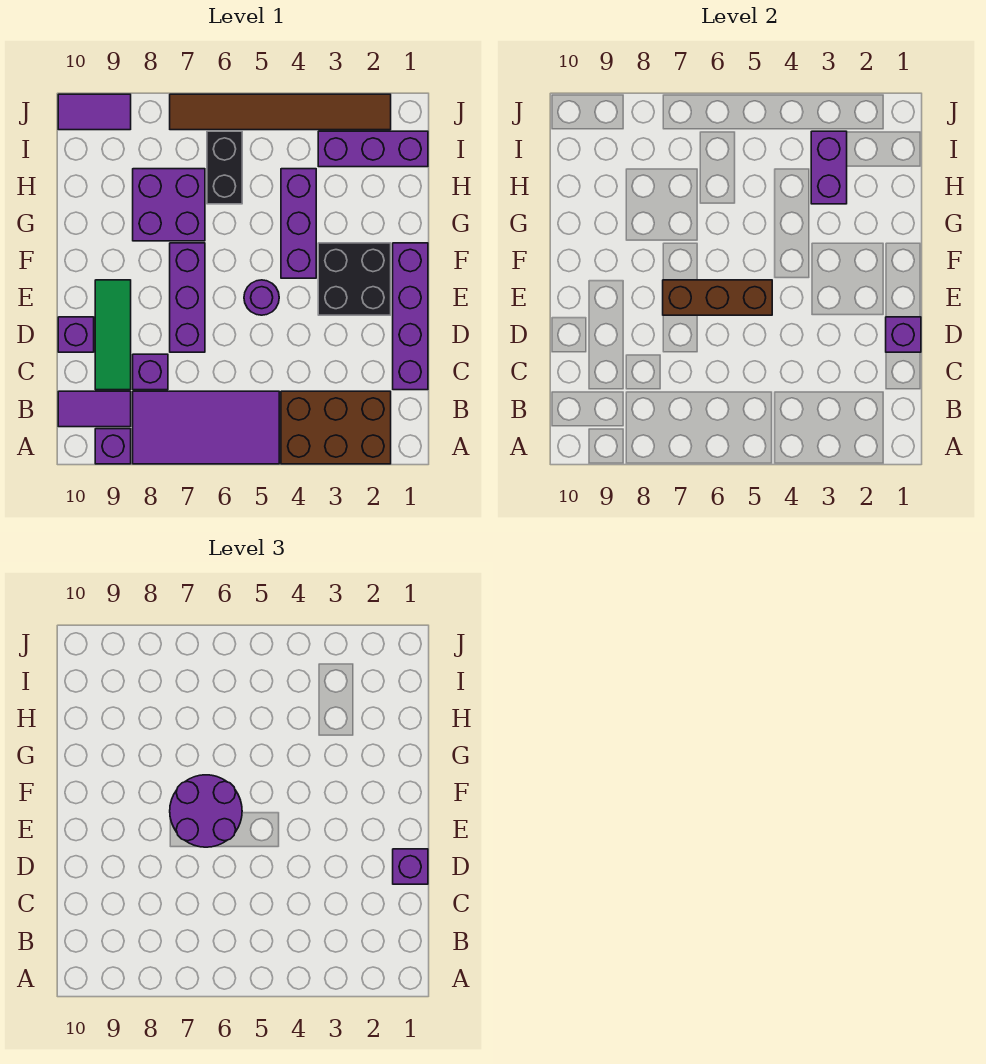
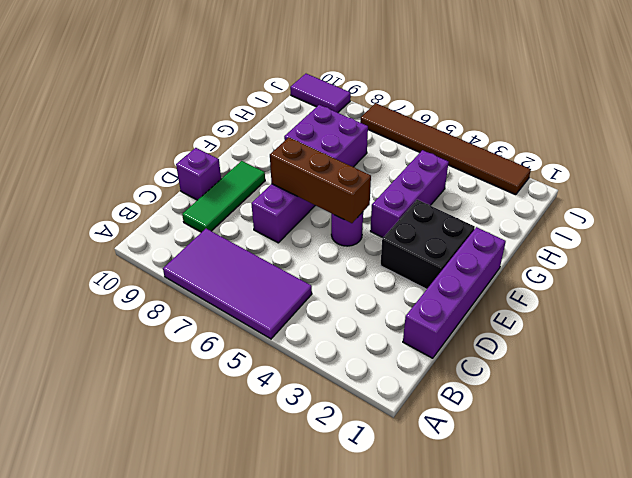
none -> brown 2x3 brick [281,391,391,464]
none -> purple 1x1 brick [95,429,131,464]
none -> purple 1x2 tile [58,391,131,427]

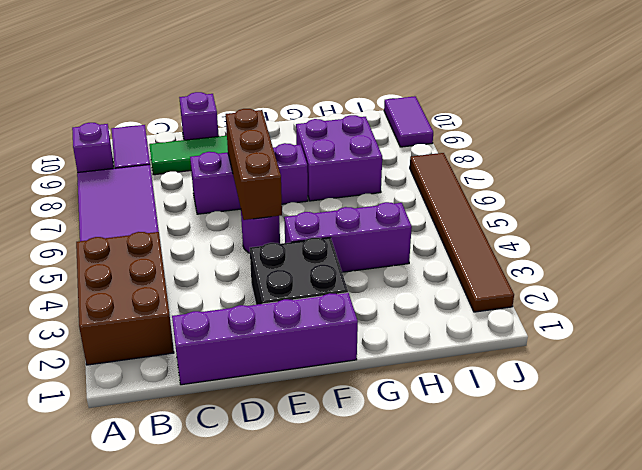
none -> purple 1x1 brick [133,354,168,390]
none -> black 1x2 brick [207,131,242,204]
none -> purple 1x3 brick [318,131,428,167]

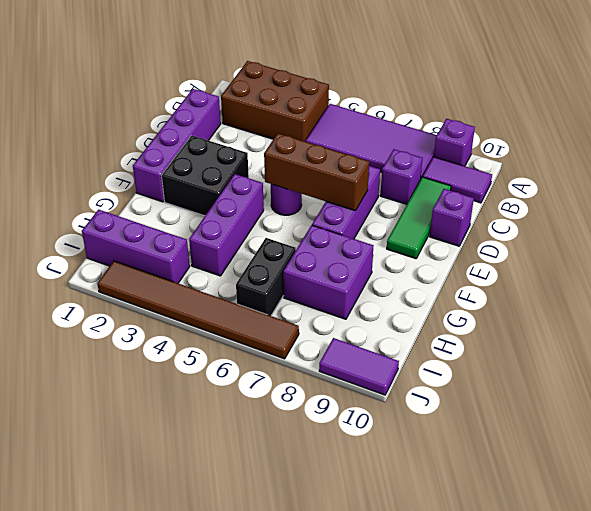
none -> purple 1x1 brick [886,317,921,352]
none -> purple 1x2 brick [811,131,847,204]
none -> purple 1x1 brick [393,849,428,884]

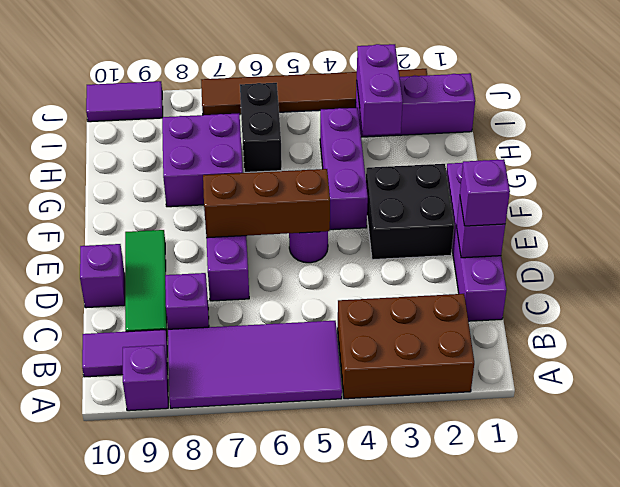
none -> purple 2x2 round brick [170,775,242,847]

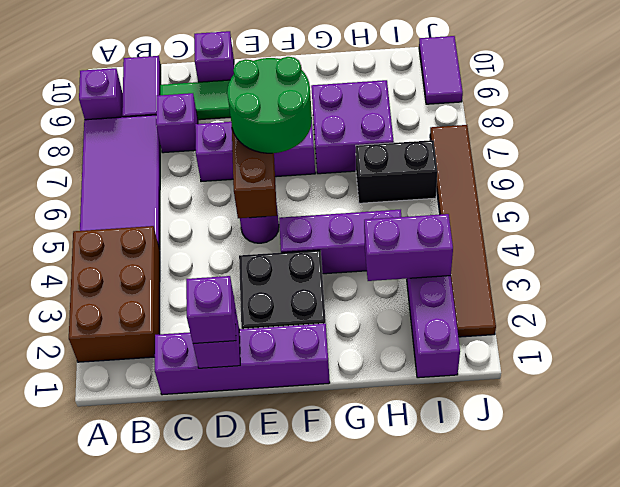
green 2x2 round brick [227,57,312,153] -> purple 2x2 round brick [170,775,242,847]

